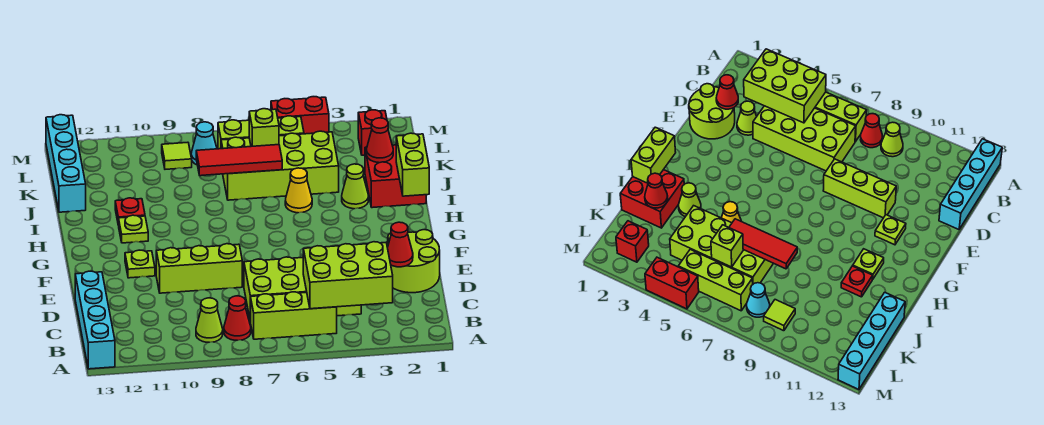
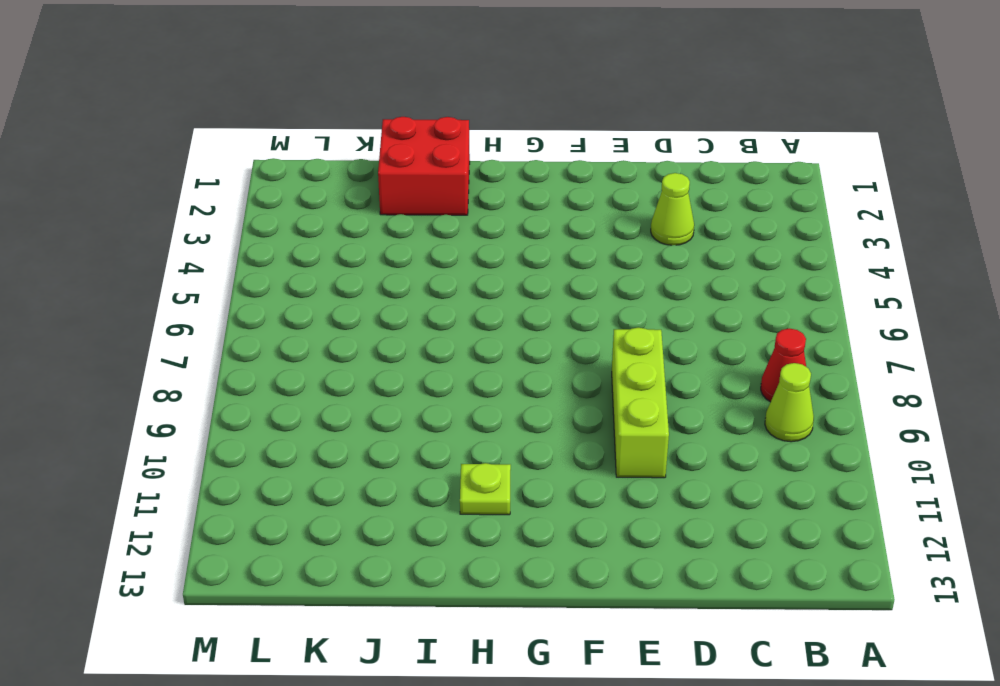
none -> cyan 1x4 brick [75,271,115,369]
none -> lime 1x3 brick [251,292,337,339]
none -> lime 2x4 brick [244,257,361,322]

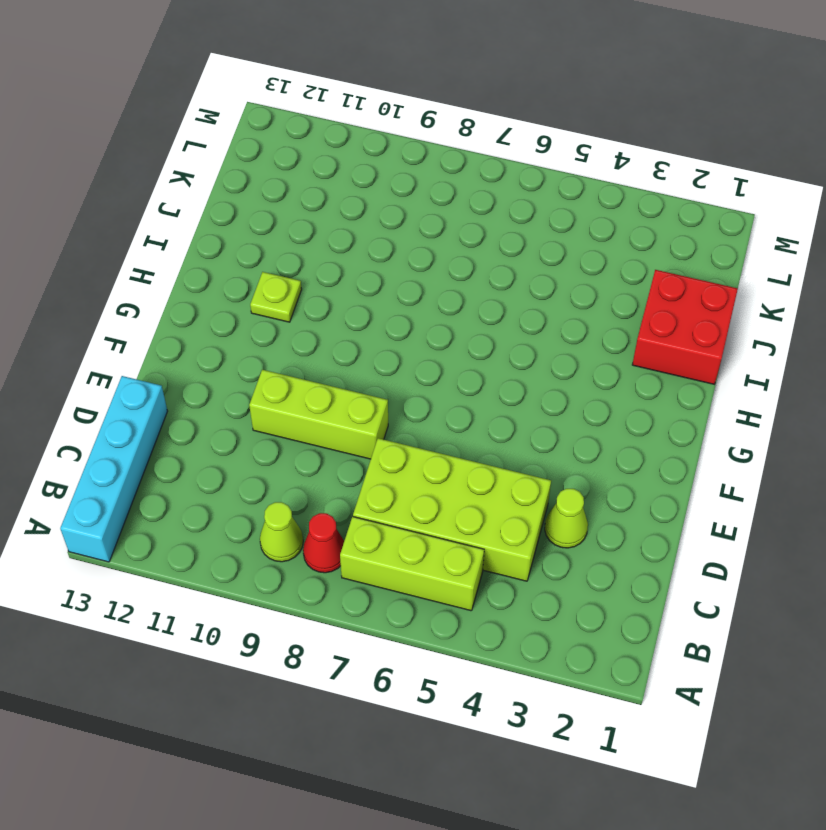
none -> lime 2x2 round brick [387,230,440,293]
none -> lime 1x1 plate [125,250,155,278]
none -> lime 1x1 cone [342,164,368,209]

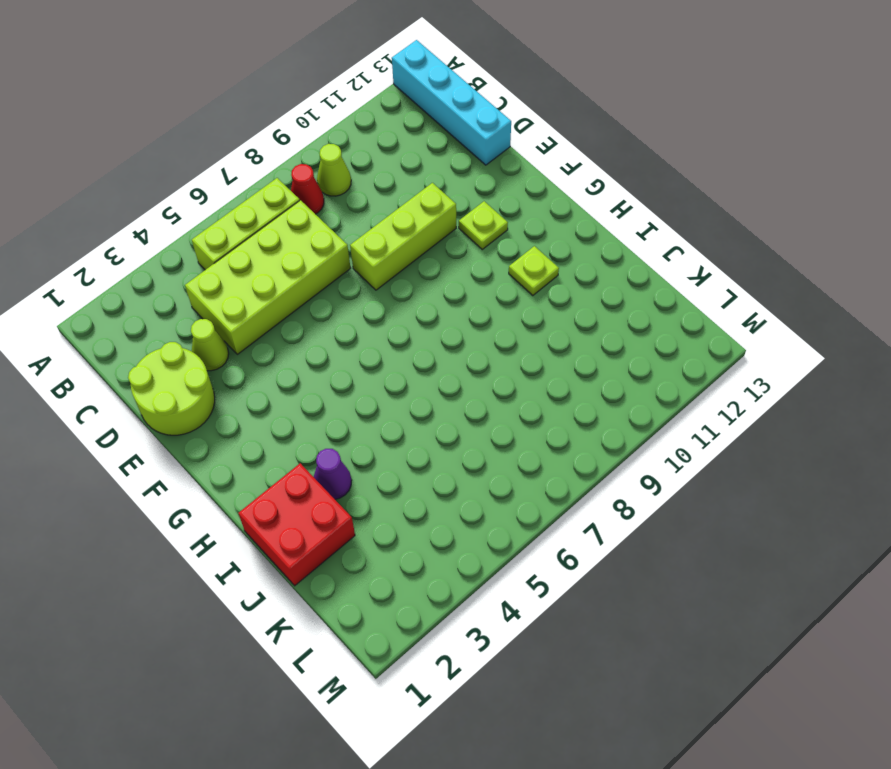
purple 1x1 cone [314,449,352,499] -> lime 1x1 cone [342,164,368,209]
none -> yellow 1x1 cone [285,168,312,213]
none -> red 1x1 plate [115,198,145,225]
none -> lime 2x4 brick [221,131,339,200]

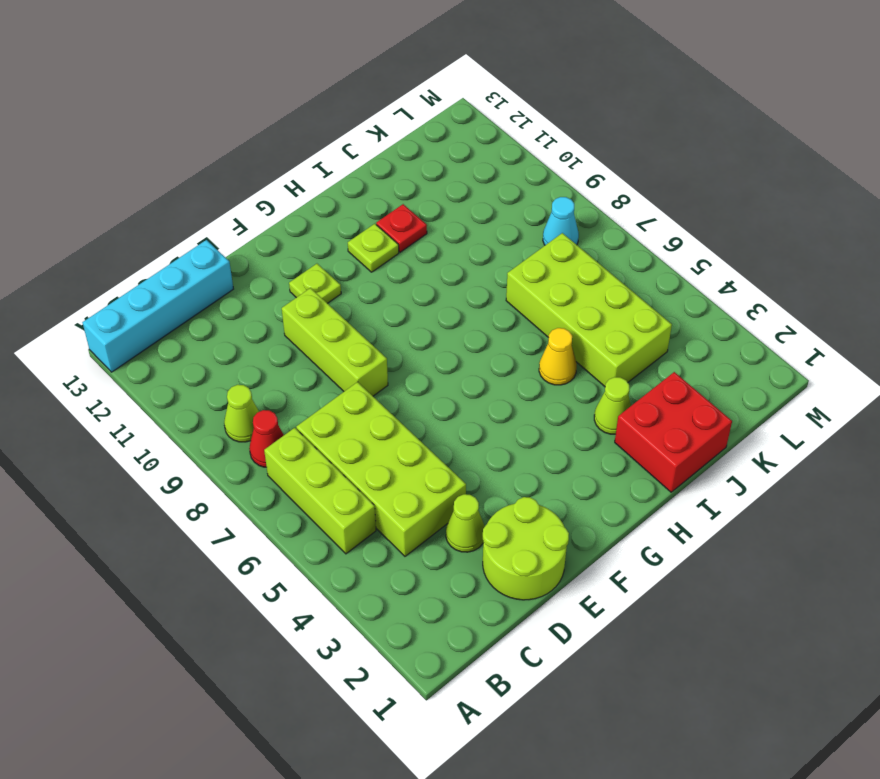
none -> cyan 1x4 brick [46,115,86,212]
none -> red 1x1 brick [358,110,387,155]
none -> lime 1x3 brick [218,116,304,149]

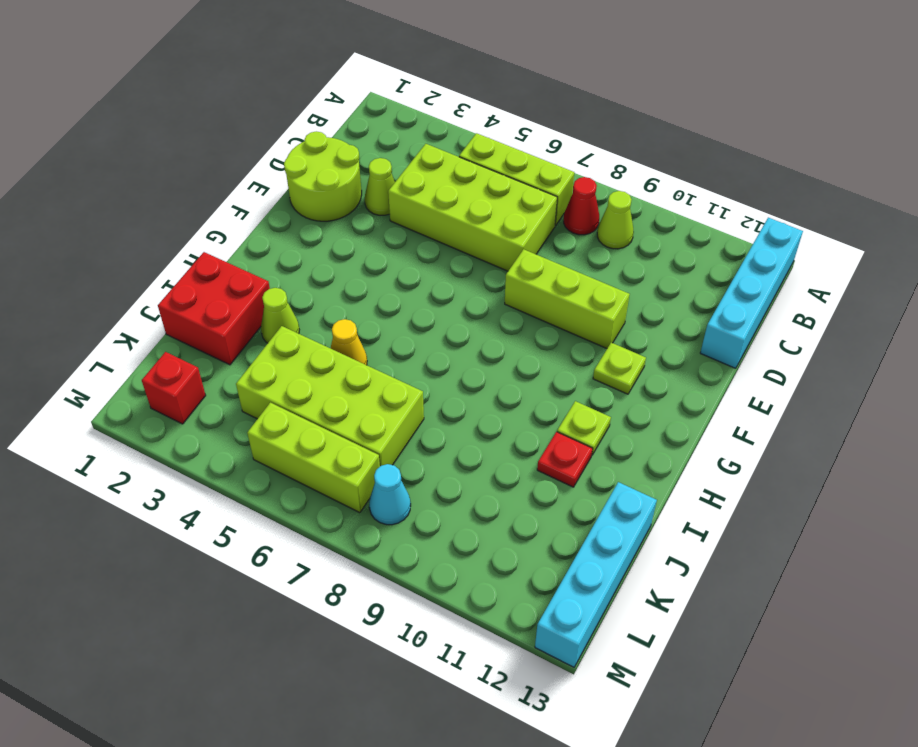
none -> lime 1x1 tile [162,142,192,169]
none -> red 1x2 brick [271,97,329,134]
none -> lime 2x3 brick [303,242,393,309]

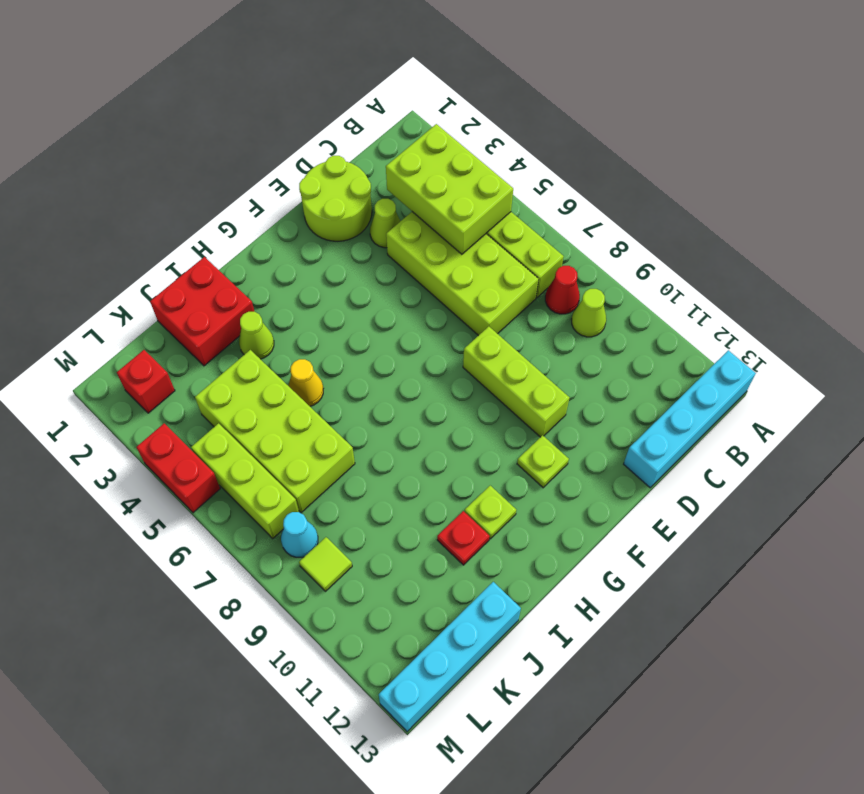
none -> red 1x1 cone [388,222,413,267]
none -> lime 1x2 brick [396,133,429,196]
none -> red 1x1 cone [367,118,393,163]

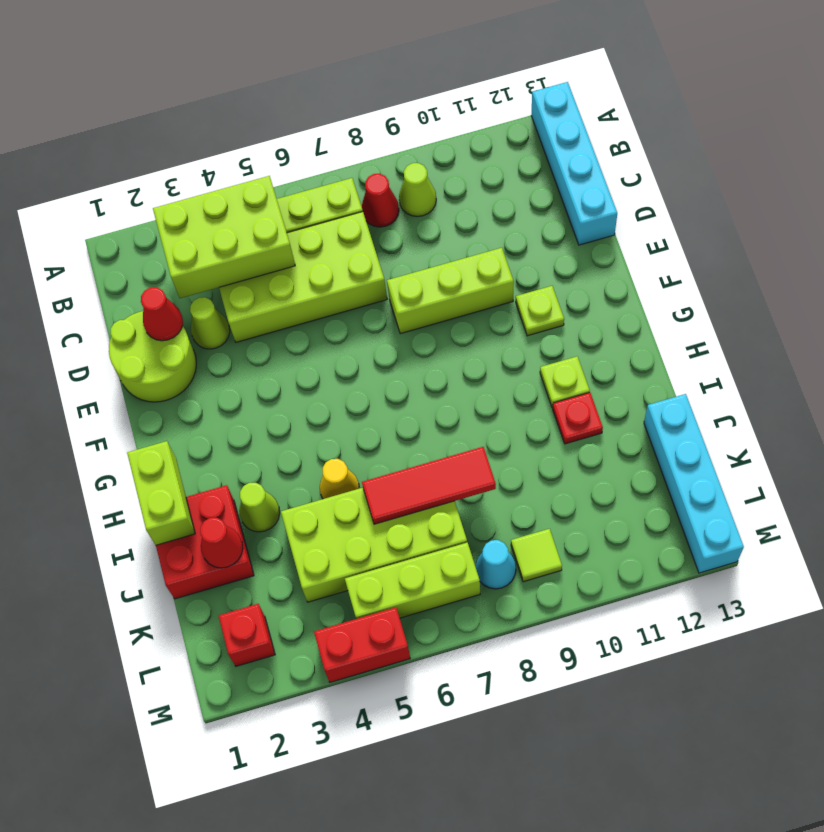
none -> lime 1x1 brick [249,109,279,146]

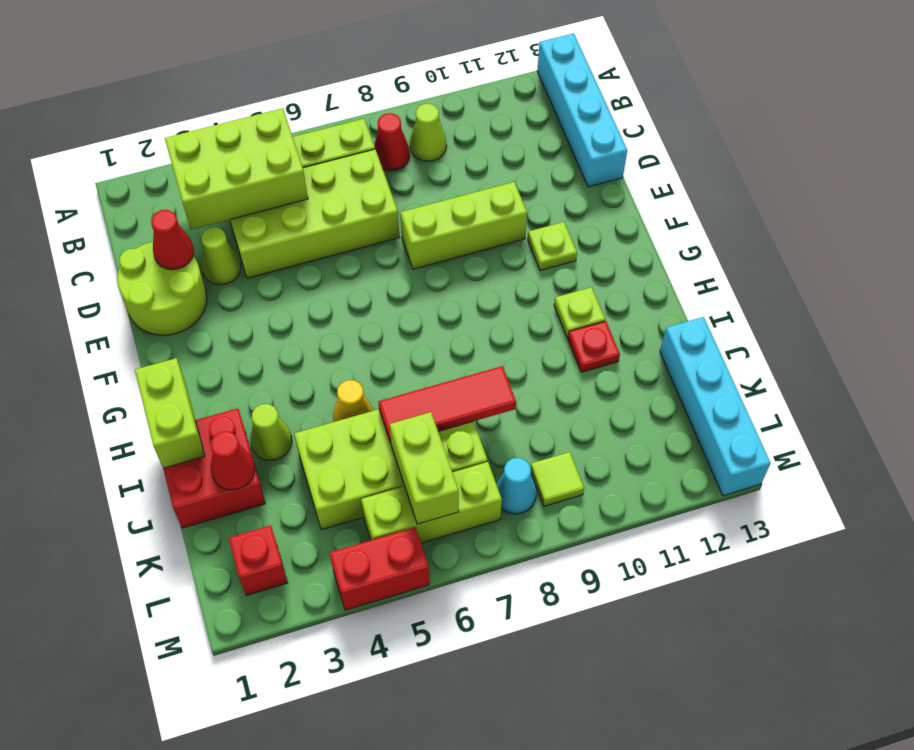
lime 1x2 brick [390,412,459,524] -> lime 1x1 brick [249,109,279,146]

